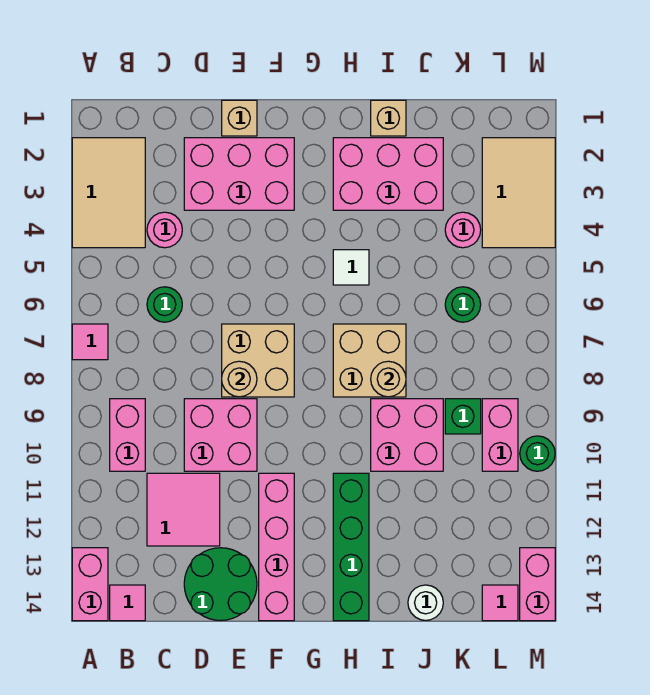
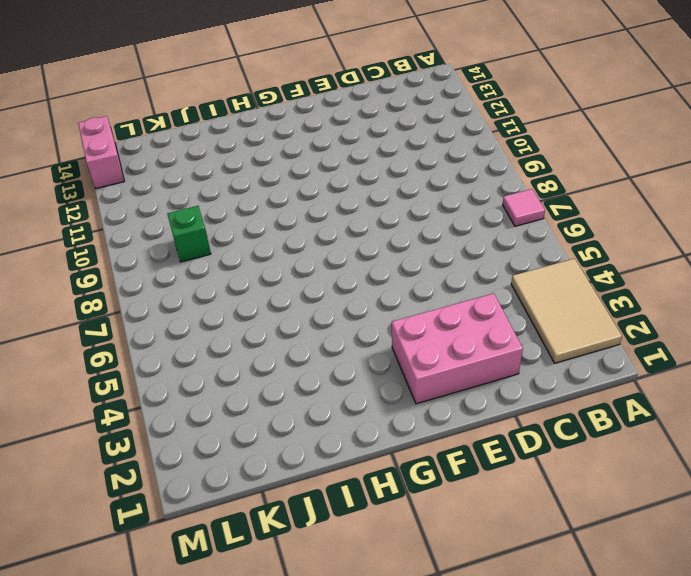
none -> pink 1x2 brick [72,548,108,621]
none -> pink 1x2 brick [110,399,145,471]
none -> pink 1x1 tile [110,585,145,621]
none -> pink 1x1 round brick [147,212,182,248]

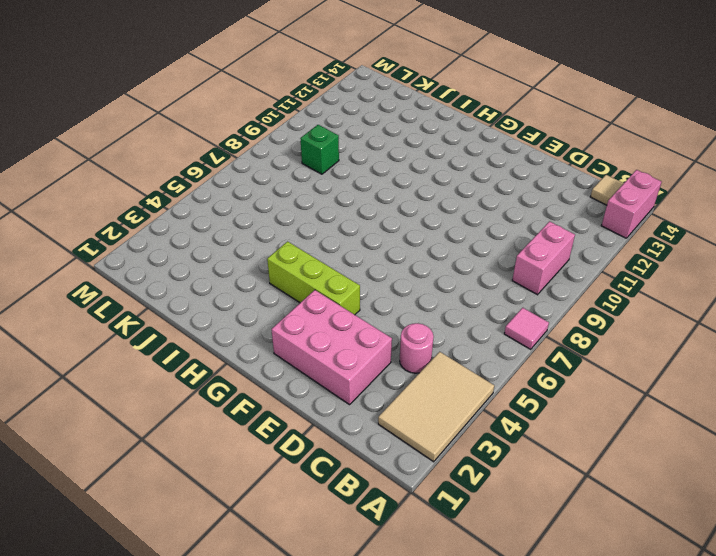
tan 1x1 tile [590,175,624,205] -> pink 1x1 tile [110,585,145,621]
lime 1x3 brick [267,242,360,315] -> none
none -> green 1x1 round brick [147,287,182,322]
none -> pink 2x2 tile [147,473,220,546]
none -> pink 2x2 brick [184,399,257,471]
none -> green 2x2 round brick [184,548,257,621]

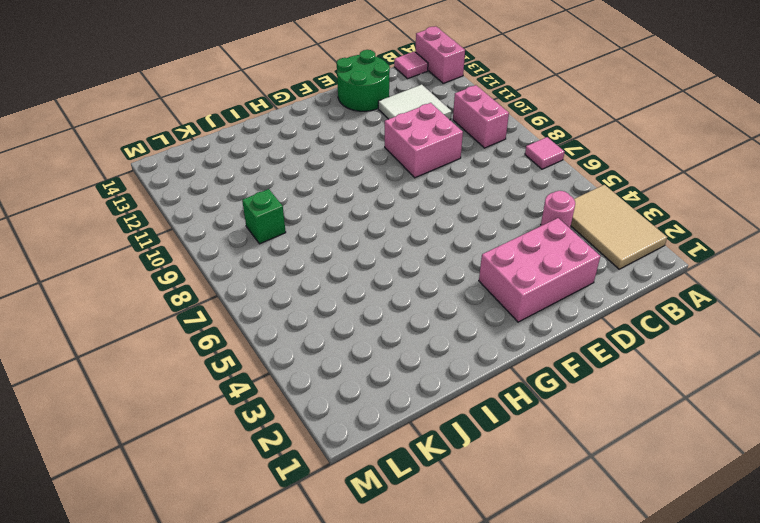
white 2x2 tile [378,85,452,120] -> pink 2x2 tile [147,473,220,546]
none -> green 1x1 round brick [147,287,182,322]
none -> tan 1x1 brick [222,100,257,136]
none -> tan 2x2 brick [222,324,294,397]
none -> pink 1x4 brick [259,473,294,621]

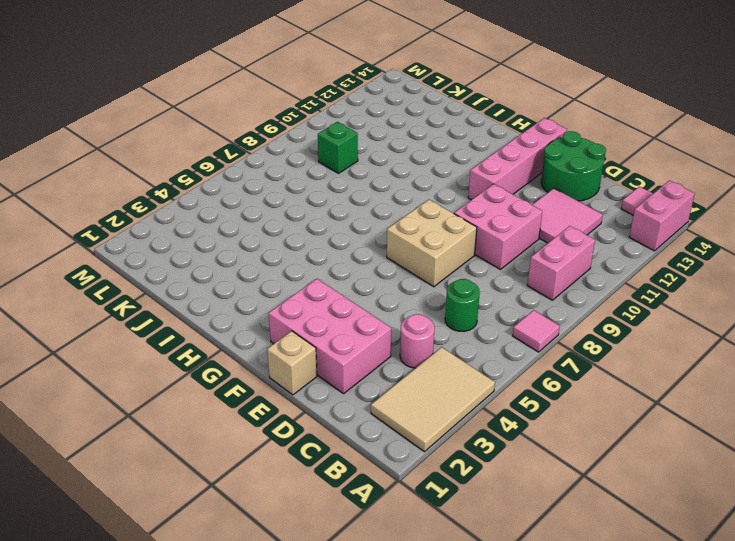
none -> pink 2x3 brick [333,138,443,210]
none -> white 1x1 tile [333,250,369,285]
none -> tan 2x2 brick [333,324,406,397]
none -> green 1x4 brick [333,473,369,621]

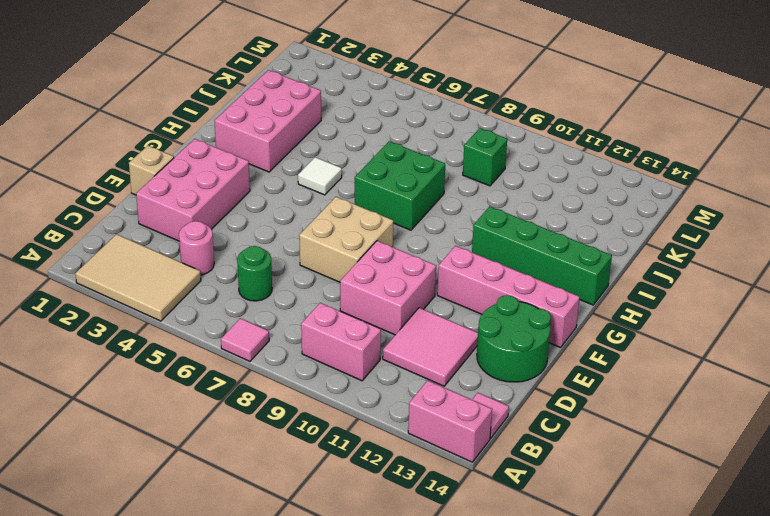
green 2x2 brick [355,141,445,230] -> tan 2x2 brick [333,324,406,397]
none -> tan 1x1 brick [371,100,406,136]
none -> pink 2x2 brick [371,399,443,471]
none -> white 1x1 round brick [408,585,443,620]
none -> pink 1x1 round brick [445,212,481,248]

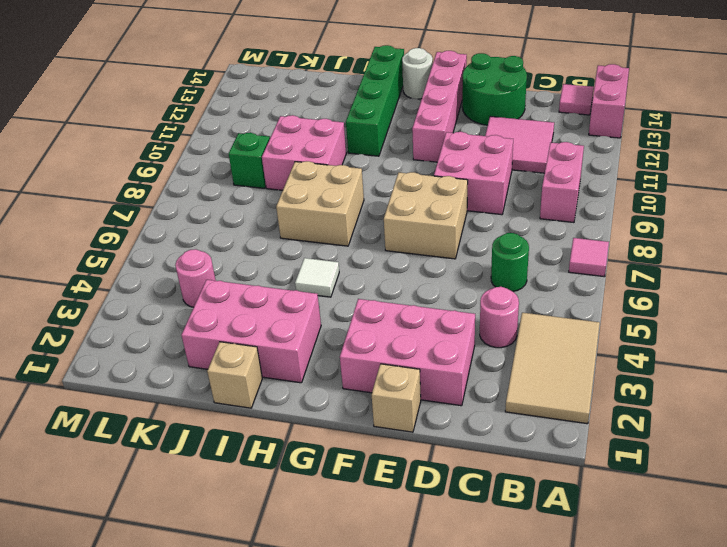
white 1x1 round brick [402,48,433,99] -> white 1x1 round brick moved to [408,585,443,620]
none -> green 1x1 round brick [445,287,481,322]
none -> tan 2x3 tile [482,138,555,248]
none -> pink 1x2 brick [482,399,518,471]
none -> pink 1x1 tile [482,585,518,621]

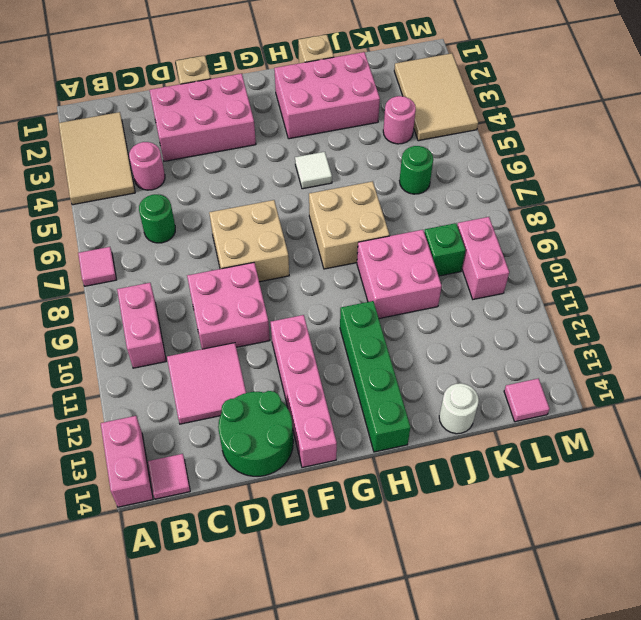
none -> green 1x1 round brick [520,436,555,471]
none -> pink 1x2 brick [520,548,555,621]
none -> tan 1x1 round brick [222,361,257,397]
none -> tan 1x1 round brick [371,361,406,397]

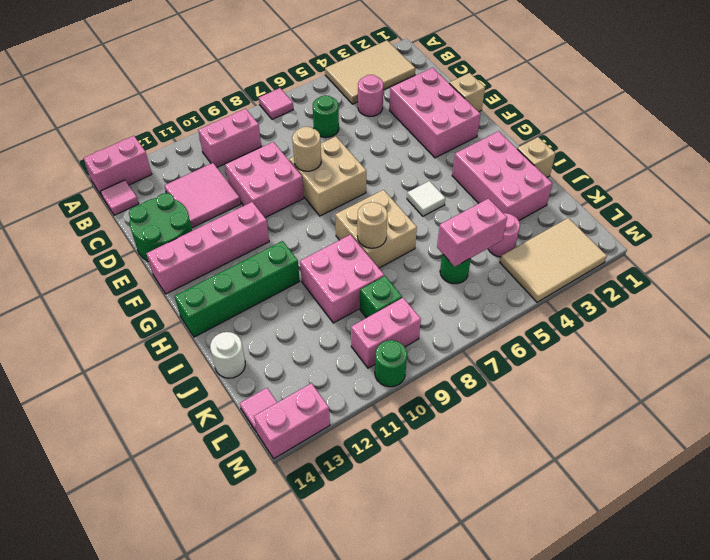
pink 1x2 brick [437,198,507,267] -> none

